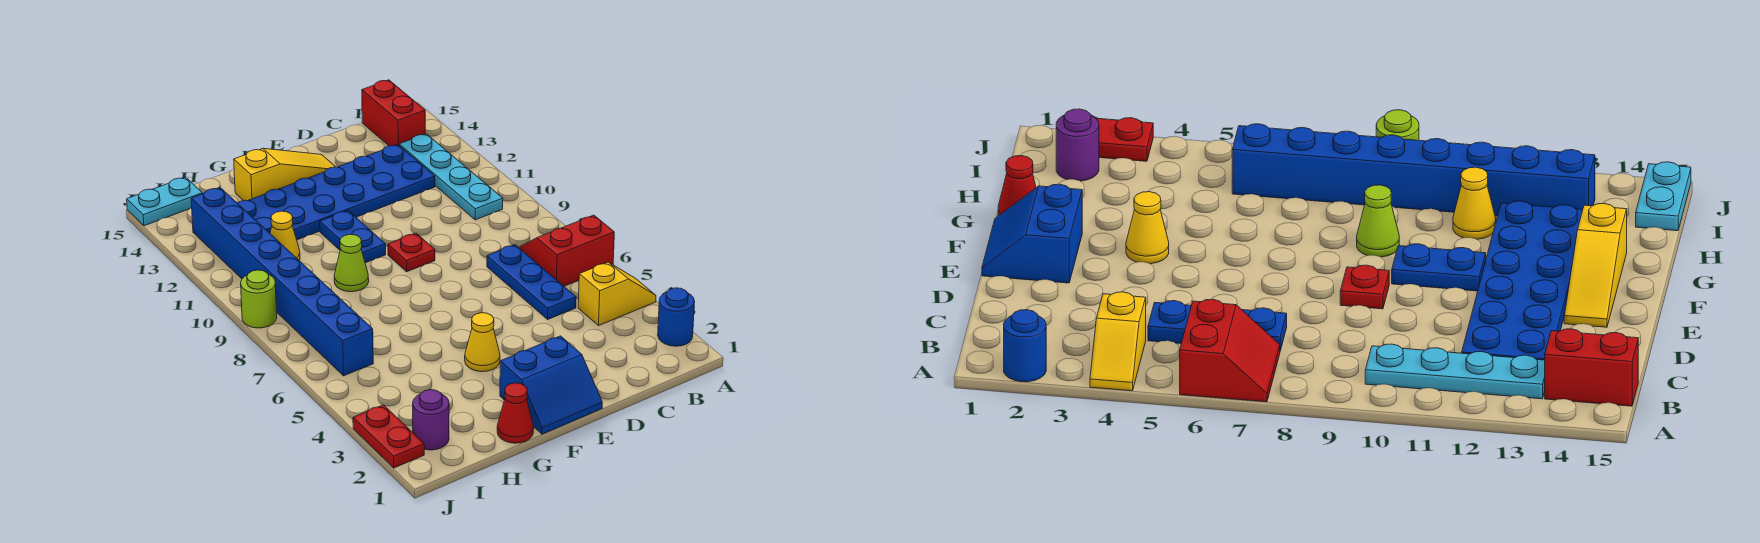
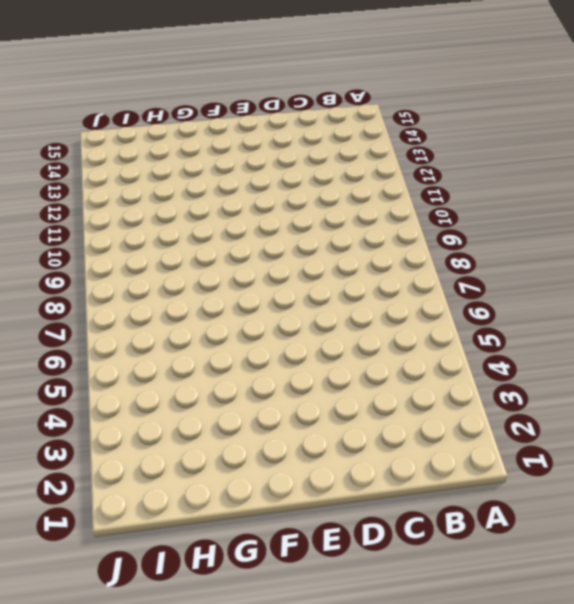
none -> blue 1x1 round brick [658,288,695,346]
none -> yellow 1x2 slope [578,262,656,325]
none -> red 2x2 slope [519,215,614,286]

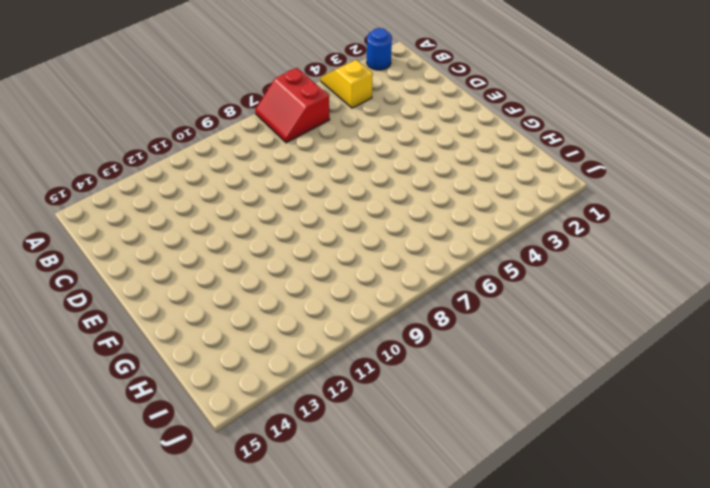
none -> cyan 1x4 plate [399,134,503,220]
none -> red 1x2 brick [362,80,425,146]
none -> blue 1x3 plate [487,245,576,319]

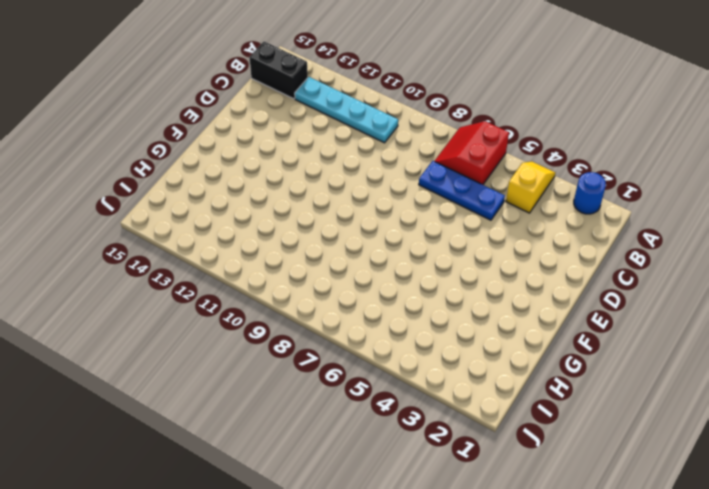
black 1x2 brick [249,41,308,99] -> red 1x2 brick [362,80,425,146]
none -> blue 2x6 plate [238,145,435,240]
none -> blue 2x2 slope [500,336,602,434]
none -> red 1x1 plate [388,233,435,272]

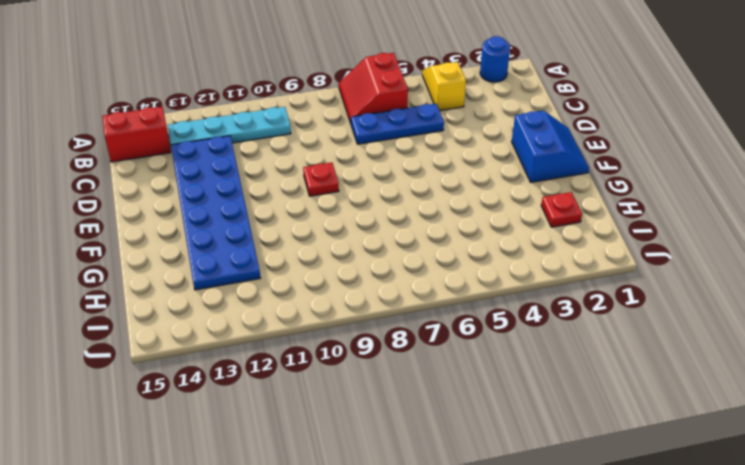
red 1x1 plate [541,192,582,227] -> none
none -> yellow 1x3 slope [234,148,335,201]
none -> yellow 1x1 cone [465,313,500,372]
none -> blue 1x2 plate [320,211,386,263]

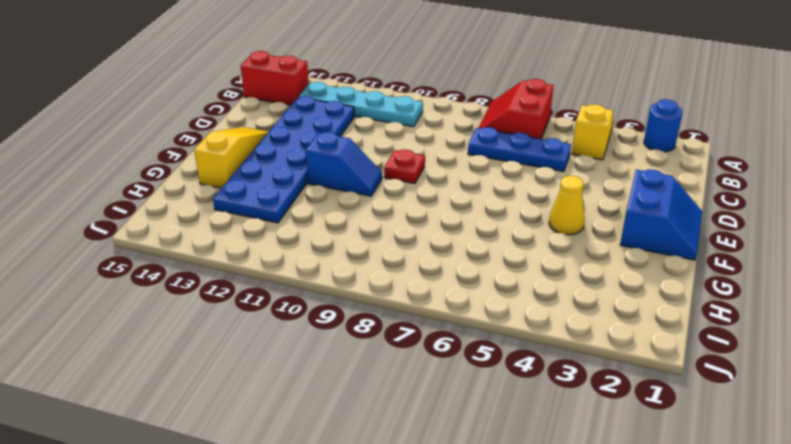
blue 1x2 slope [306,132,382,196] -> blue 1x2 plate [320,211,386,263]
none -> red 1x1 cone [497,383,534,443]
none -> lime 1x1 cone [334,234,369,292]
none -> yellow 1x1 cone [270,211,300,260]

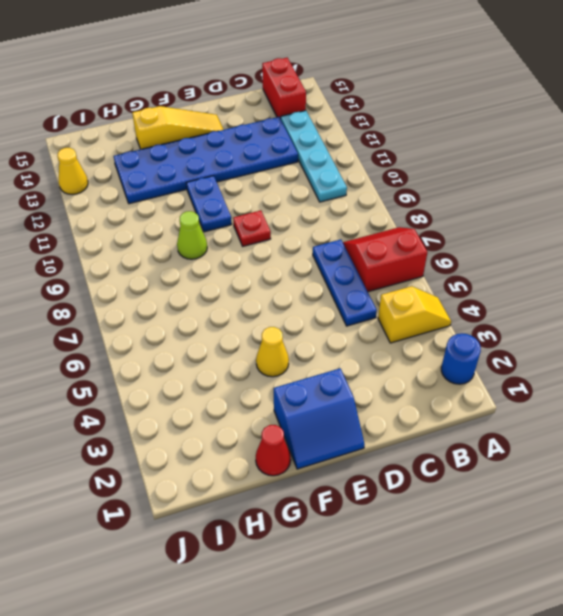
yellow 1x1 cone [57,148,88,195] -> yellow 1x1 cone moved to [270,211,300,260]
none -> purple 1x1 round brick [413,390,449,450]
none -> blue 1x8 brick [191,188,373,376]
none -> cyan 1x2 plate [127,177,203,226]

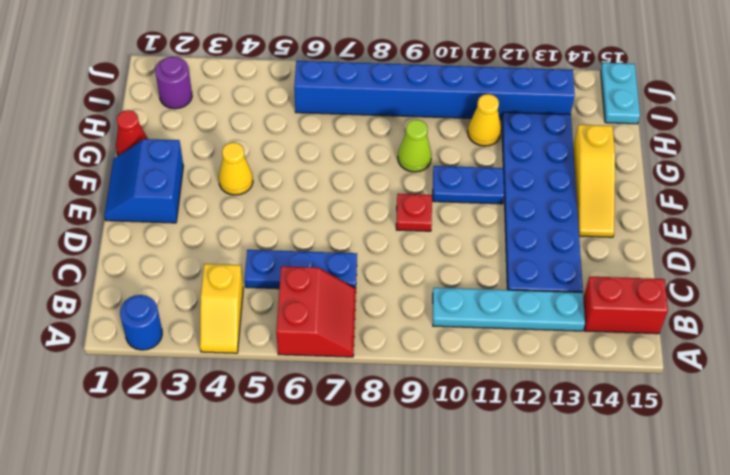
none -> red 1x2 plate [353,405,424,468]
none -> lime 1x1 round brick [241,270,277,328]

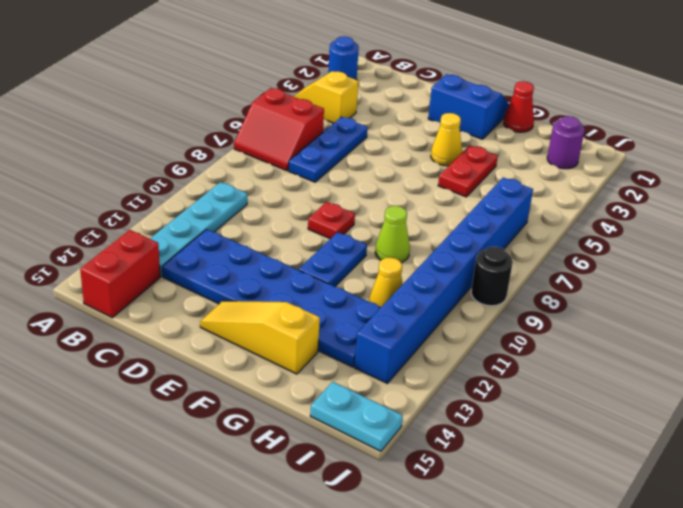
red 1x2 plate [438,145,498,197] -> red 1x2 plate moved to [353,405,424,468]
black 1x1 round brick [471,246,513,306] -> lime 1x1 round brick [241,270,277,328]

